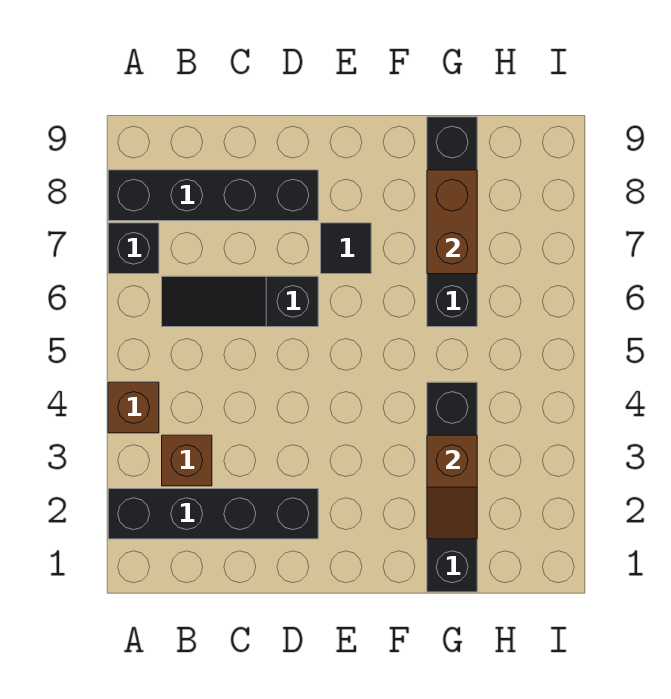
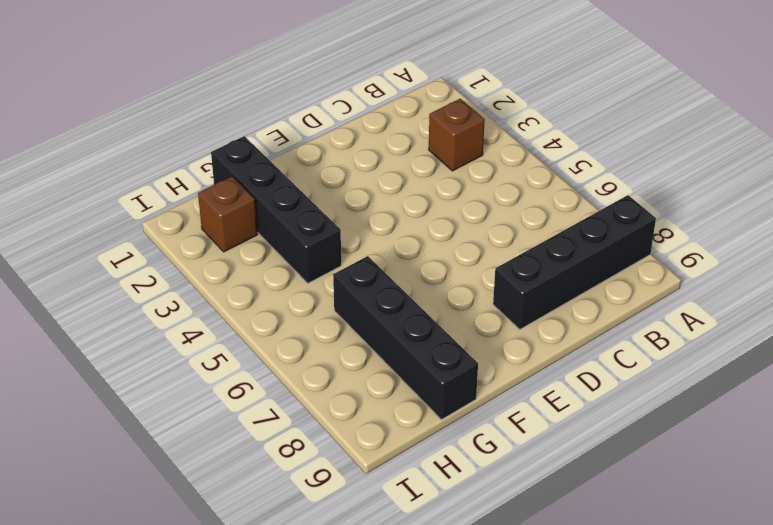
brown 1x1 brick [198,176,258,252] -> brown 1x1 brick moved to [108,382,159,433]
none -> black 1x4 brick [108,489,318,539]
none -> black 1x1 brick [108,223,159,274]

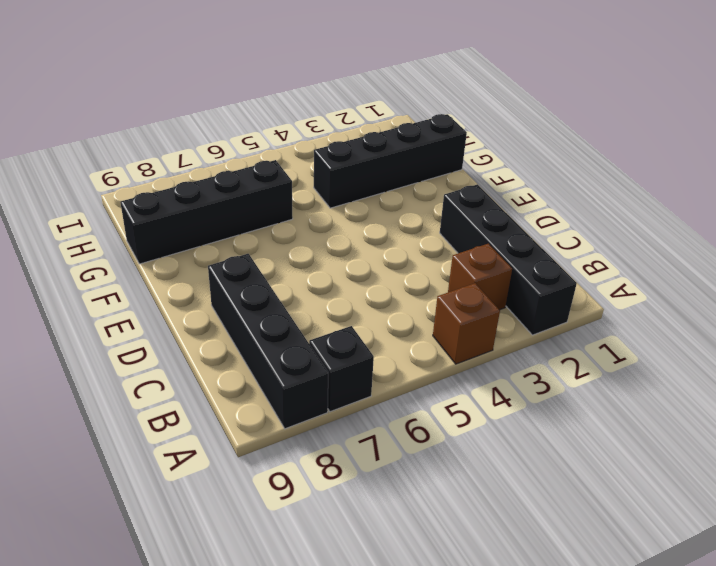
none -> black 1x3 slope [162,276,318,327]
none -> black 1x1 tile [321,223,371,274]

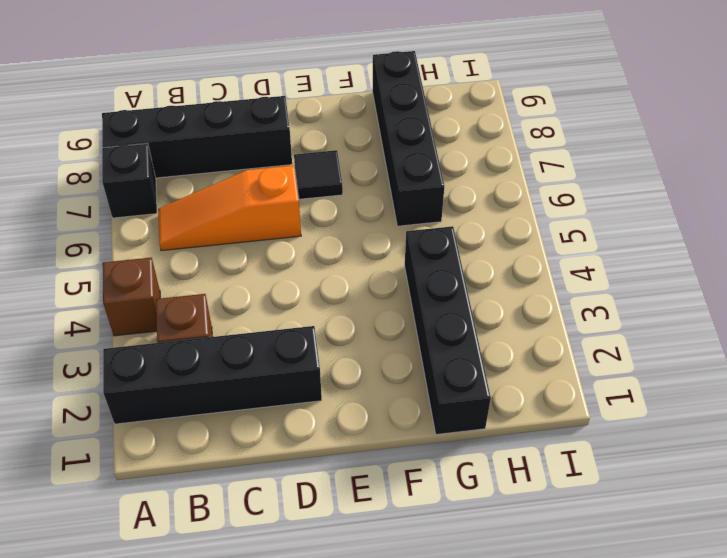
orange 1x3 slope [158,165,301,251] -> black 1x3 slope [162,276,318,327]
none -> brown 1x2 slope [427,435,477,539]
none -> brown 1x2 brick [427,170,477,274]

